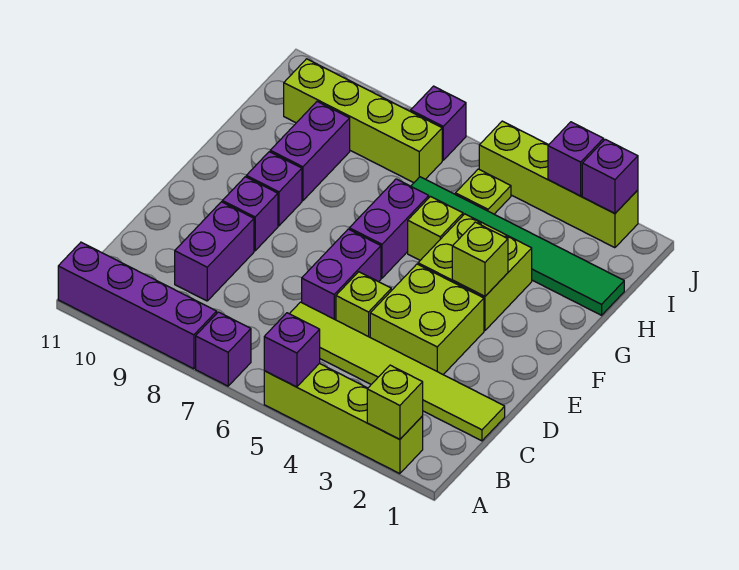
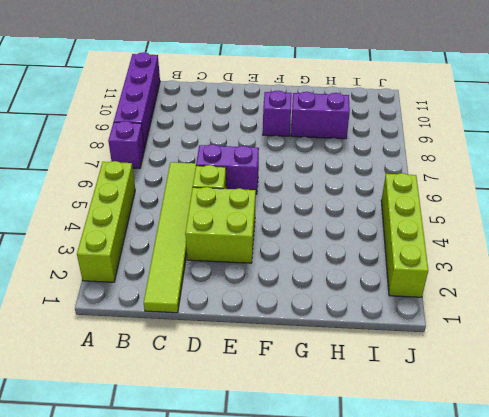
none -> purple 1x2 brick [175,202,254,301]
none -> purple 1x1 brick [222,177,278,251]
none -> lime 2x2 brick [418,214,532,331]

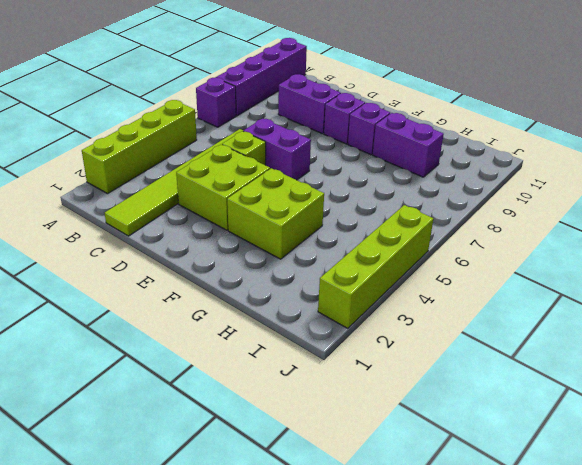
none -> purple 1x2 brick [349,179,429,278]
none -> lime 1x1 brick [408,197,463,260]
none -> green 1x6 tile [411,177,624,315]

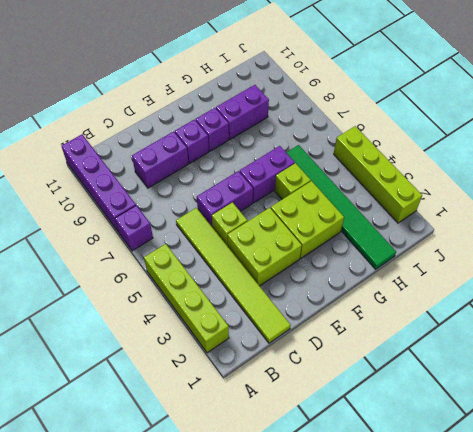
none -> lime 1x1 plate [455,169,511,214]
none -> lime 1x4 brick [284,59,442,183]
none -> purple 1x1 brick [411,86,466,160]

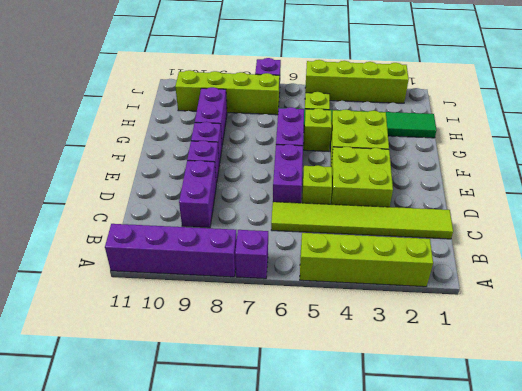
none -> lime 1x1 brick [367,365,423,439]
none -> purple 1x1 brick [264,313,320,387]
none -> lime 1x1 brick [452,222,508,296]

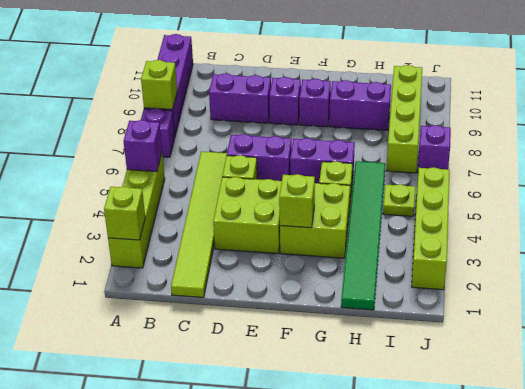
lime 1x1 brick [141,60,177,110] -> none
none -> purple 1x1 brick [582,139,638,213]
none -> purple 1x1 brick [548,122,604,196]

